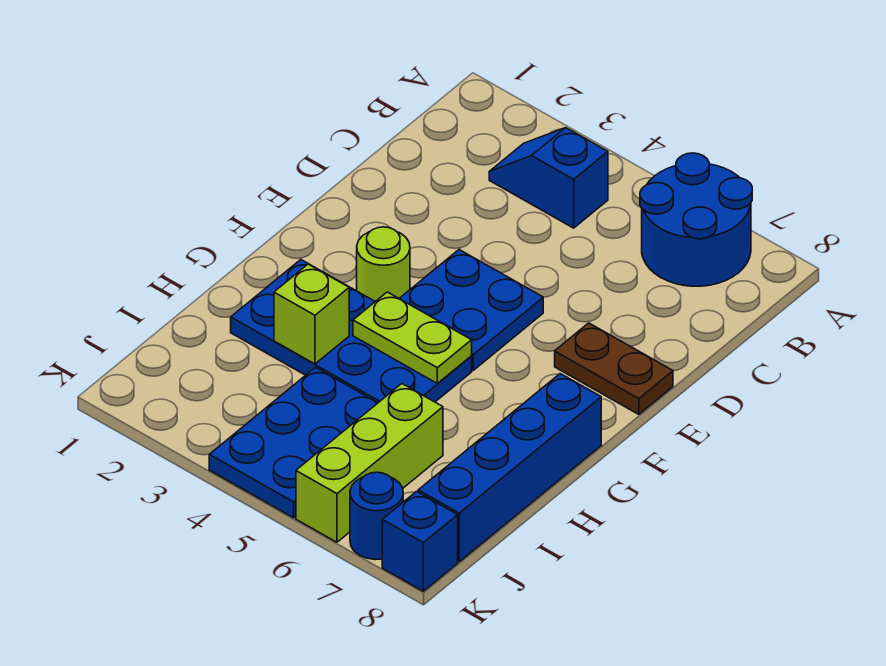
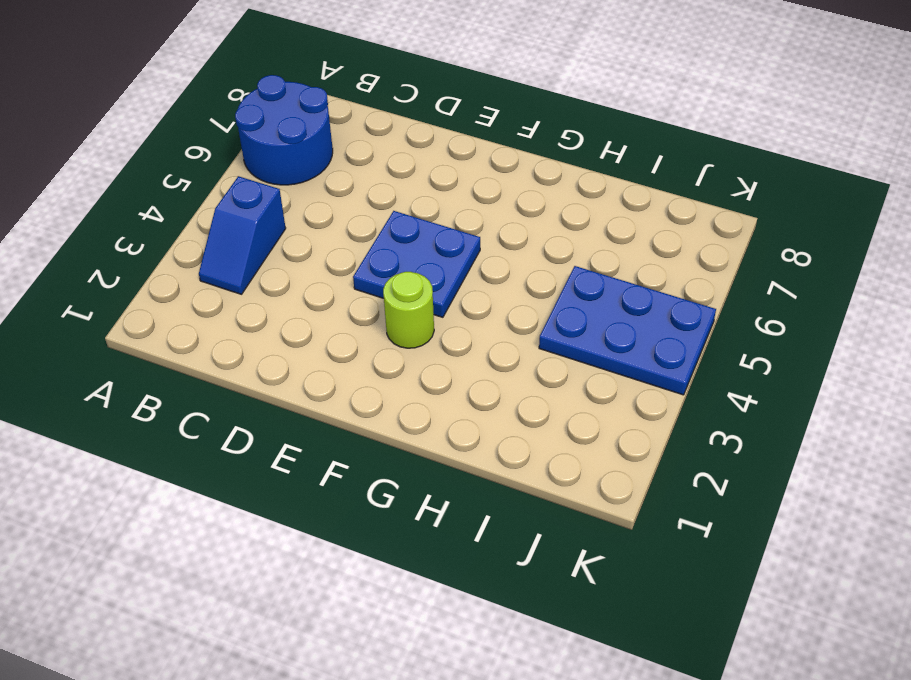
none -> brown 1x2 plate [555,323,673,414]
none -> blue 2x4 plate [231,260,472,403]
none -> blue 1x4 brick [418,374,601,562]

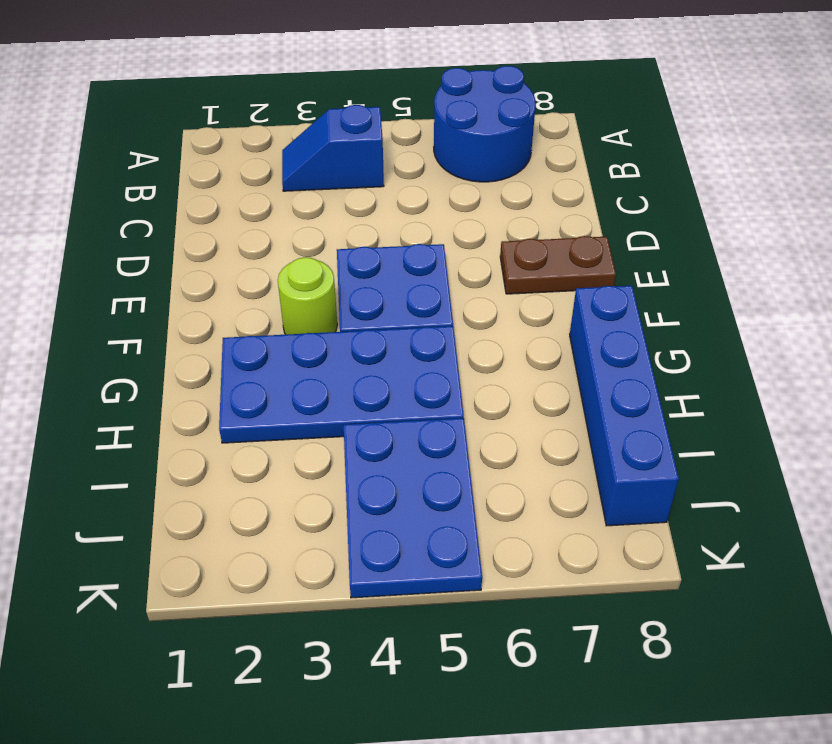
none -> lime 1x3 brick [296,384,443,542]
none -> blue 1x1 round brick [350,472,403,560]
none -> blue 1x1 brick [382,492,458,591]

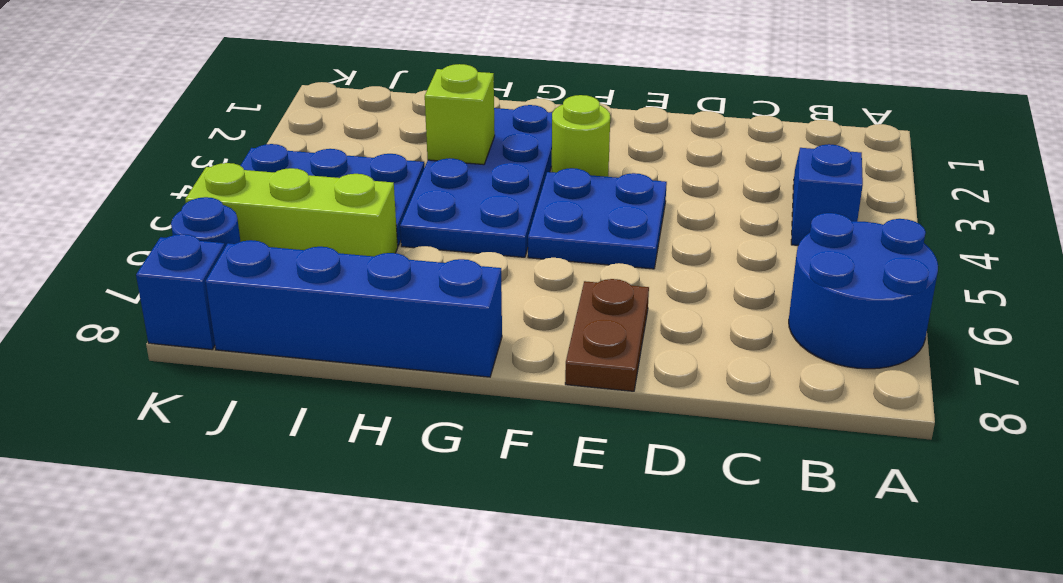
none -> lime 1x2 plate [353,292,472,383]

